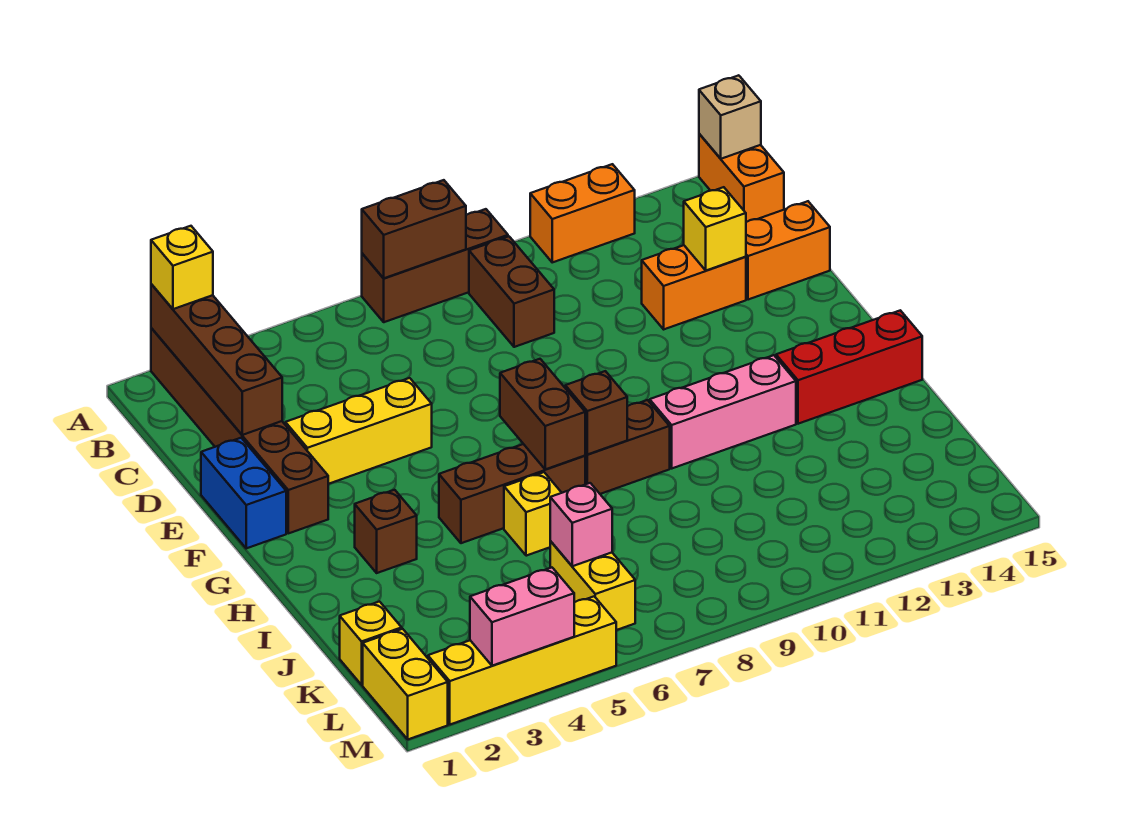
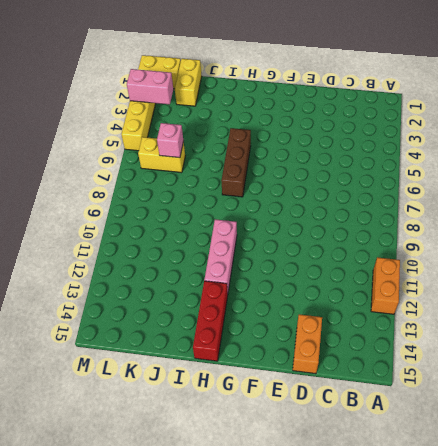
yellow 1x2 brick [175,59,202,106] -> yellow 1x1 brick [340,602,402,685]
pink 1x2 brick [127,69,173,105] -> pink 1x2 brick turned to [470,568,574,666]
none -> brown 1x6 brick [151,328,328,533]
none -> brown 1x3 brick [362,209,508,322]
none -> orange 1x2 brick [699,134,784,222]

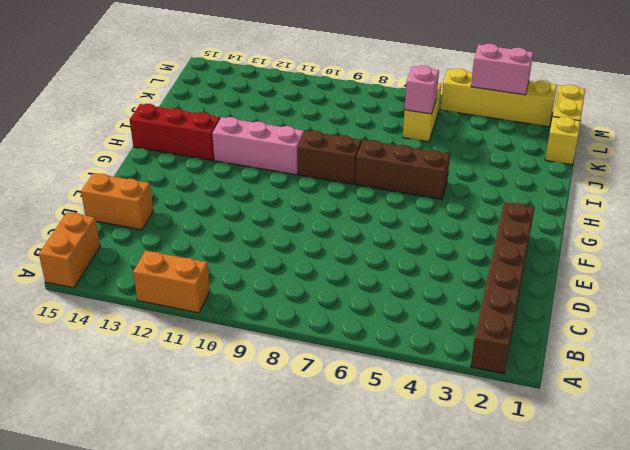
none -> brown 1x3 brick [362,209,508,322]
none -> brown 1x2 brick [469,236,554,347]
none -> orange 1x2 brick [642,245,746,329]

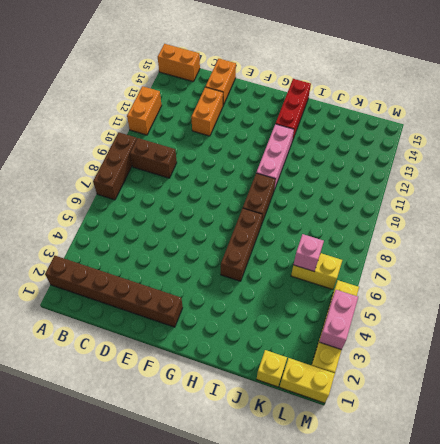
none -> blue 1x2 brick [201,438,286,548]
none -> yellow 1x3 brick [285,378,432,484]
none -> brown 1x1 brick [355,490,417,573]

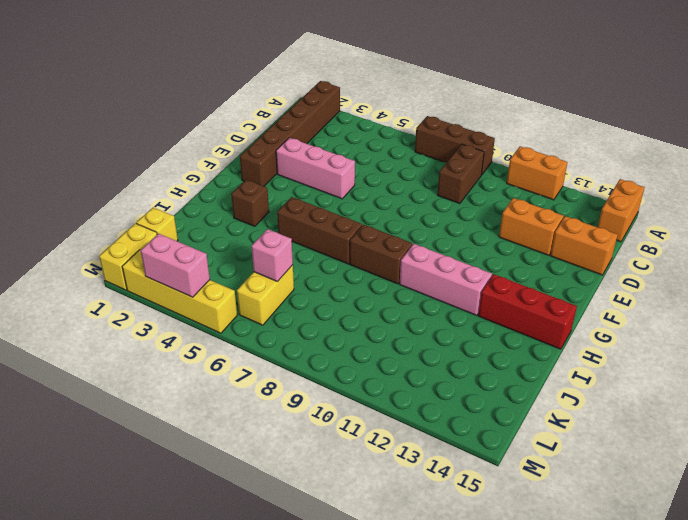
pink 1x3 brick [276,138,355,199] -> yellow 1x3 brick [285,378,432,484]
none -> blue 1x2 brick [201,438,286,548]
none -> yellow 1x1 brick [504,472,562,556]
none -> brown 1x4 brick [151,284,282,435]

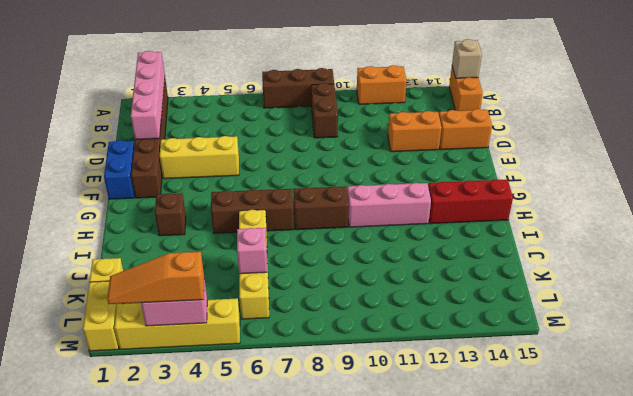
pink 1x4 brick [131,51,165,139] -> brown 1x4 brick [151,284,282,435]
orange 1x3 slope [107,252,204,304] -> none
none -> brown 1x2 brick [362,180,466,278]
none -> yellow 1x1 brick [684,187,746,271]
none -> brown 1x2 brick [500,359,585,470]

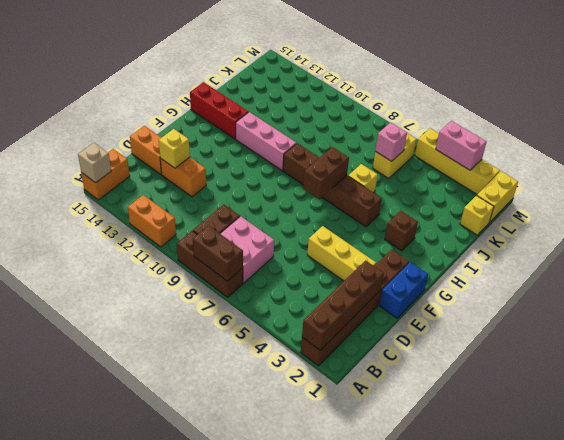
pink 2x2 brick [220,216,274,283] -> none
none -> brown 1x1 brick [565,371,627,454]
none -> yellow 1x1 brick [151,226,213,309]

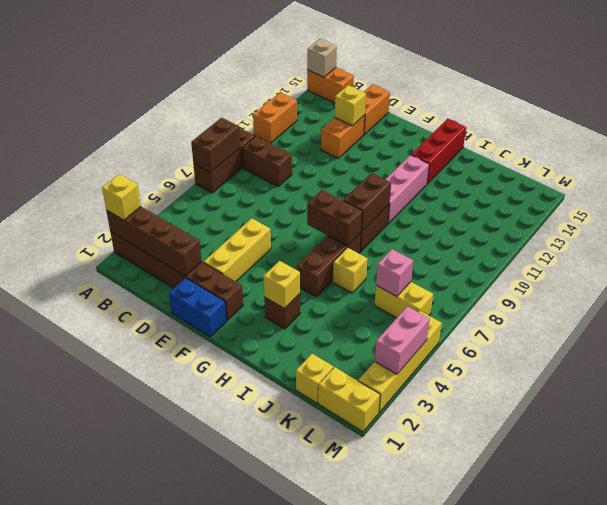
yellow 1x1 brick [264,261,300,309] -> none
brown 1x2 brick [343,173,391,231] -> brown 1x1 brick [565,371,627,454]

